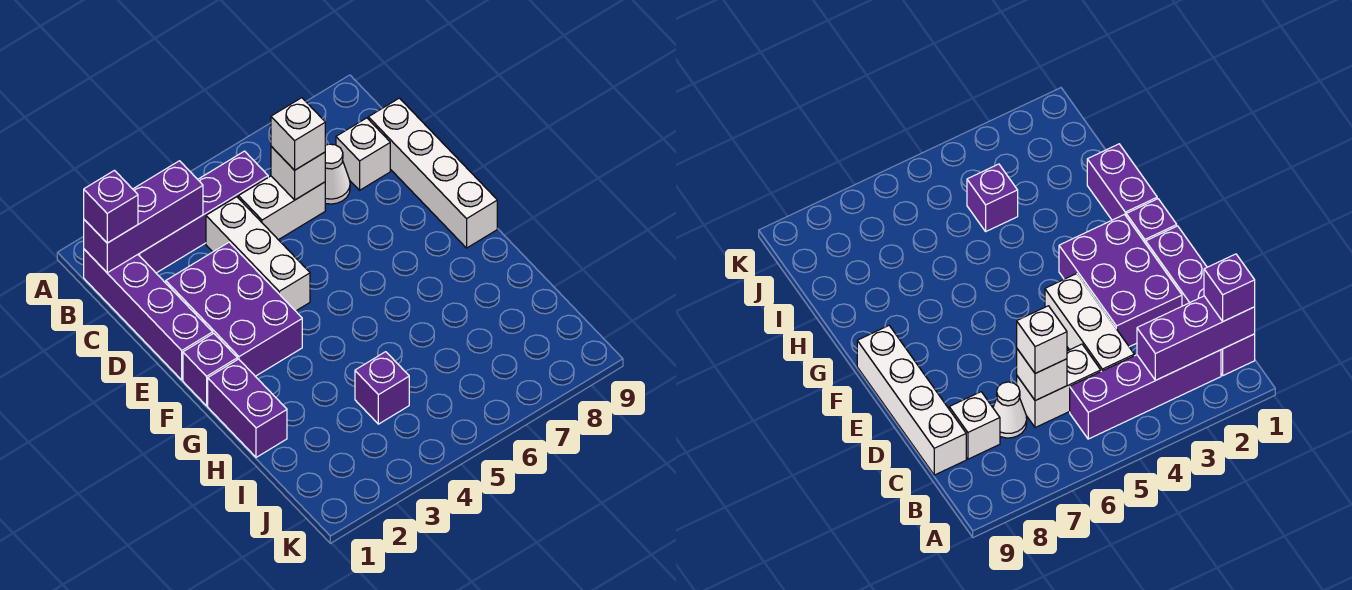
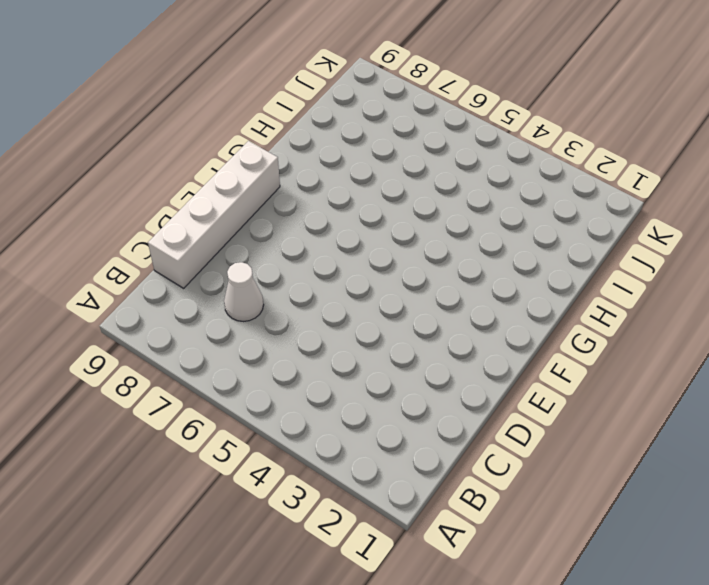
none -> purple 1x4 brick [84,249,213,380]
none -> purple 1x4 brick [138,151,268,273]
none -> white 1x3 brick [206,197,310,311]

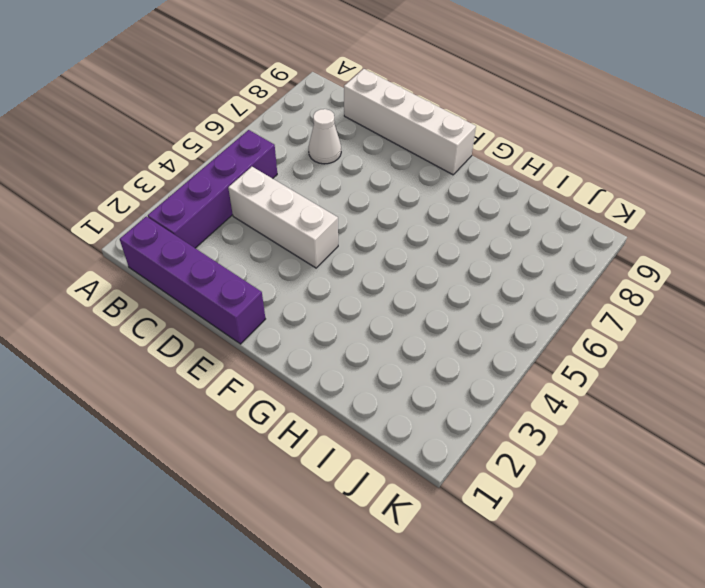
none -> white 1x2 brick [238,176,325,240]
none -> white 1x1 brick [336,118,390,190]
none -> purple 2x3 brick [166,242,302,376]

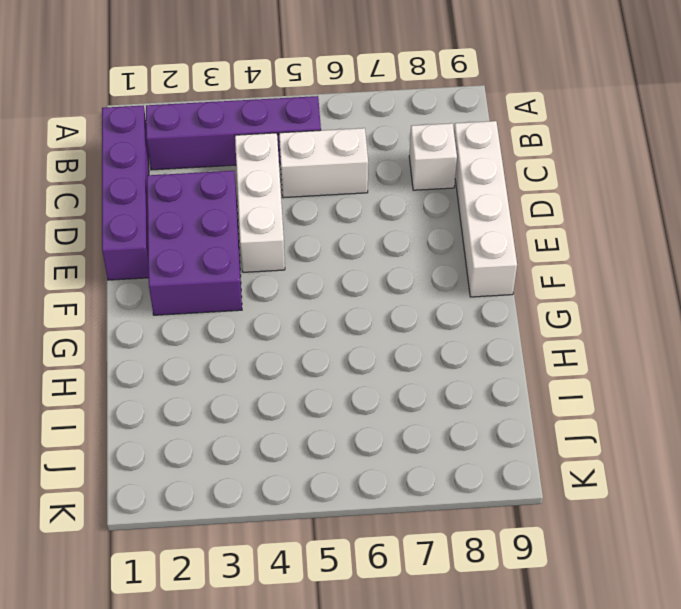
none -> white 1x1 cone [325,144,350,204]
none -> purple 1x1 brick [183,333,237,406]
none -> purple 1x2 brick [208,359,287,457]

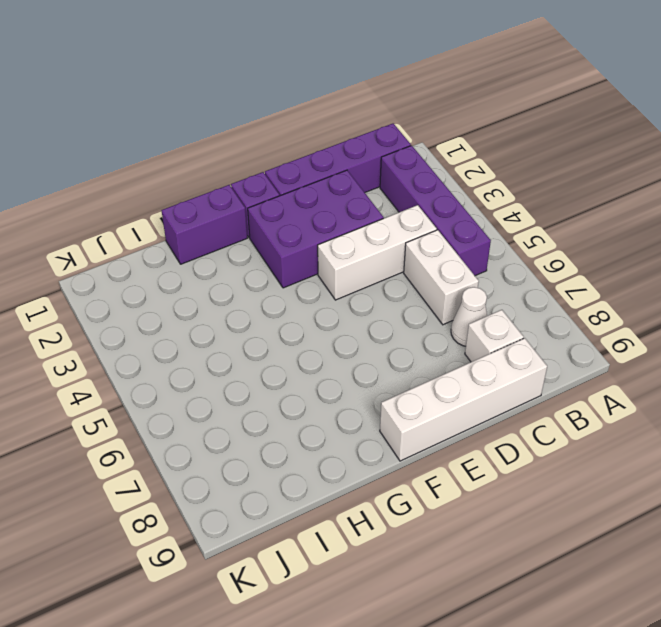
none -> purple 1x1 brick [355,352,409,424]
none -> purple 1x3 brick [84,161,203,273]
none -> white 1x1 brick [271,146,325,200]

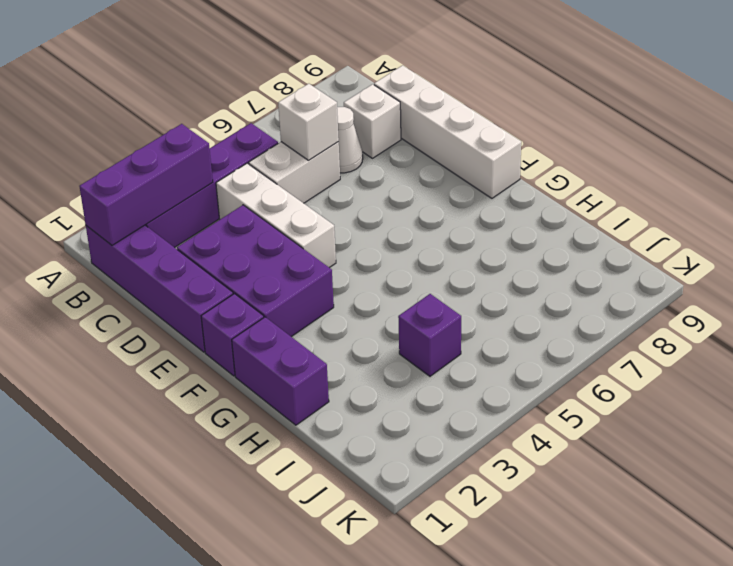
none -> purple 1x1 brick [84,170,138,243]
none -> white 1x1 brick [271,98,325,170]

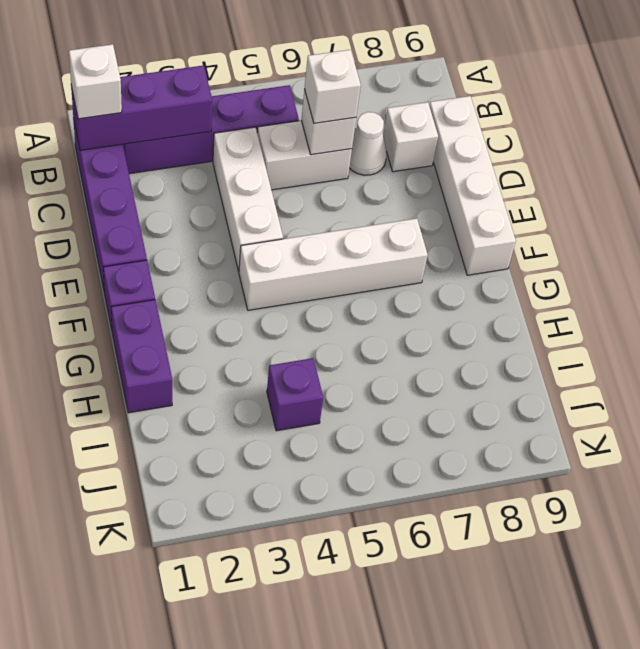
white 1x1 brick [69,44,122,119] -> purple 1x1 brick [84,170,138,243]
white 1x4 brick [239,218,428,310] -> none
none -> purple 2x3 brick [166,242,302,376]

